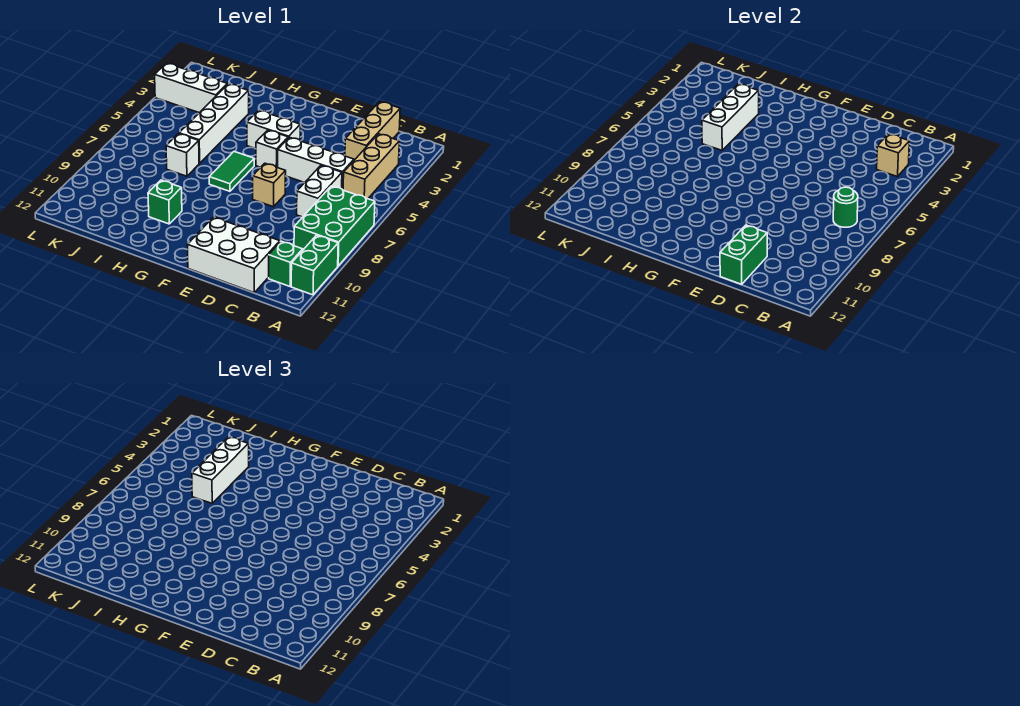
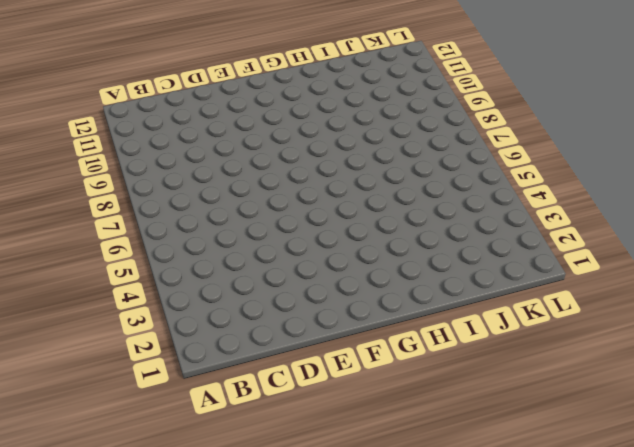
none -> green 2x3 brick [294,186,375,266]
none -> green 1x2 brick [291,235,338,295]
none -> tan 1x3 brick [343,134,399,199]

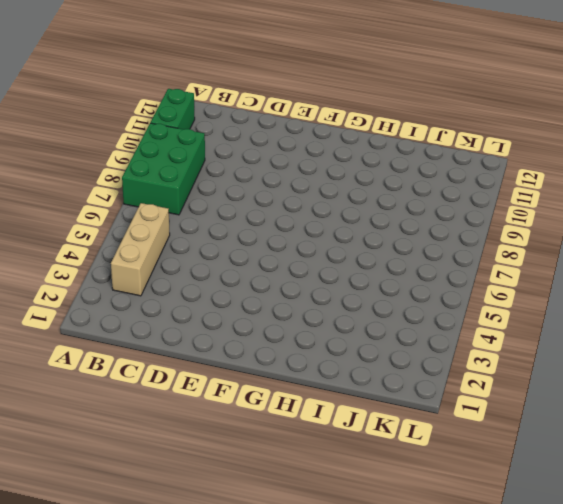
none -> green 1x1 brick [269,241,303,286]
none -> tan 1x3 brick [345,102,400,160]
none -> white 1x3 brick [278,137,354,190]

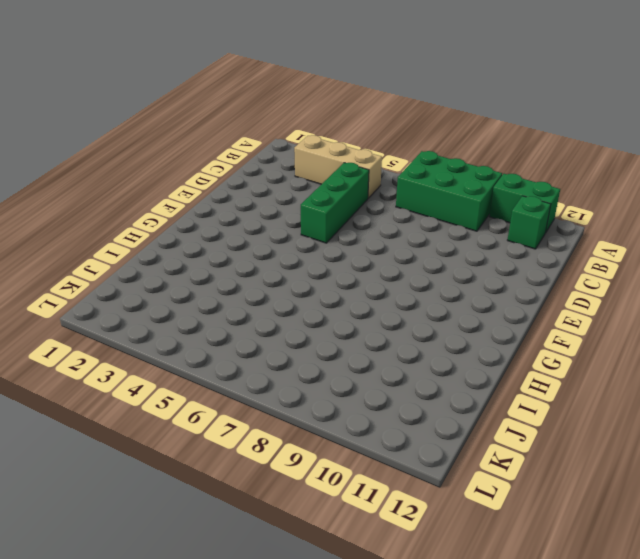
green 1x3 brick [301,163,369,243] -> white 1x3 brick [278,137,354,190]
none -> tan 1x3 brick [345,102,400,160]
none -> white 1x2 brick [297,165,342,217]
none -> white 2x3 brick [187,217,280,293]

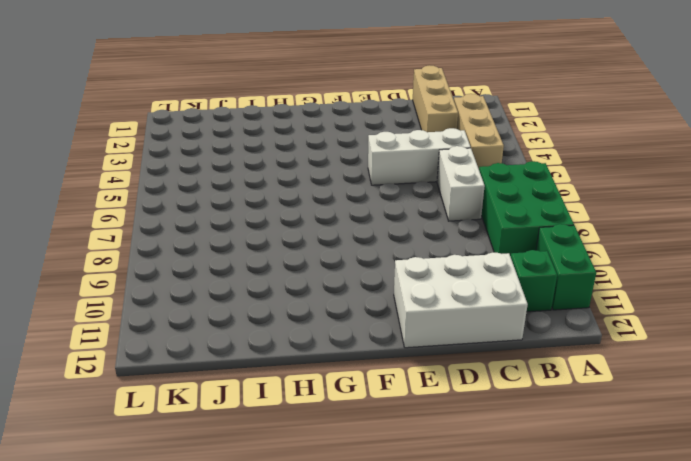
none -> tan 1x1 brick [253,163,286,207]
none -> white 1x2 brick [247,110,300,149]
none -> white 1x1 brick [256,130,288,168]

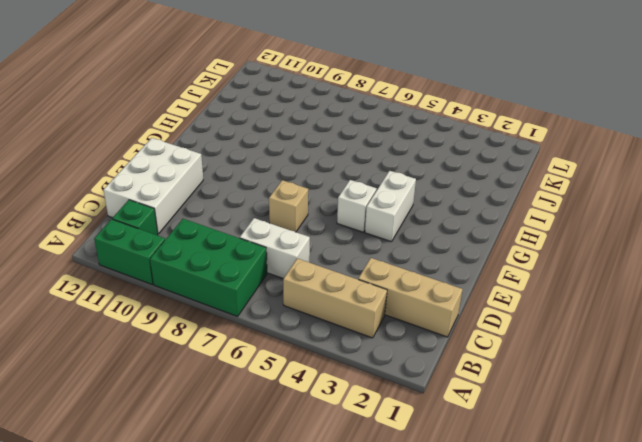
none -> white 1x3 brick [278,137,354,190]
none -> green 1x2 tile [209,151,254,191]
none -> green 1x1 brick [148,180,182,224]

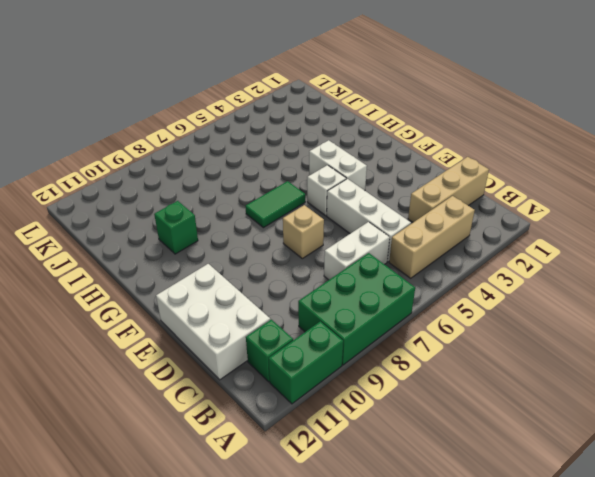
none -> white 1x4 brick [179,84,249,163]
none -> white 1x1 brick [166,134,199,176]
none -> white 1x3 brick [155,63,228,113]

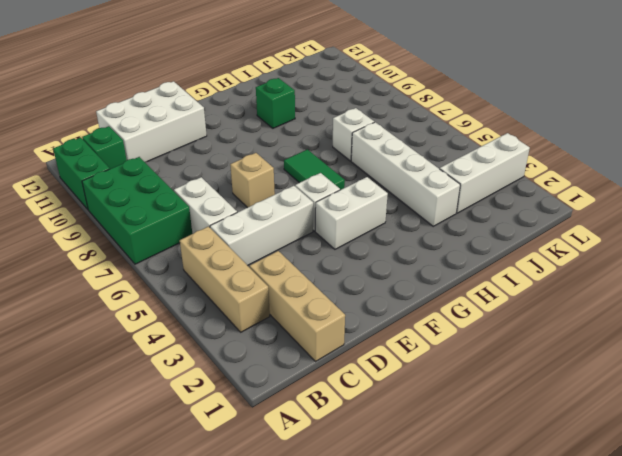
none -> tan 1x1 brick [877,134,909,177]
none -> green 1x1 round brick [833,187,858,227]
none -> green 1x2 brick [720,225,767,284]

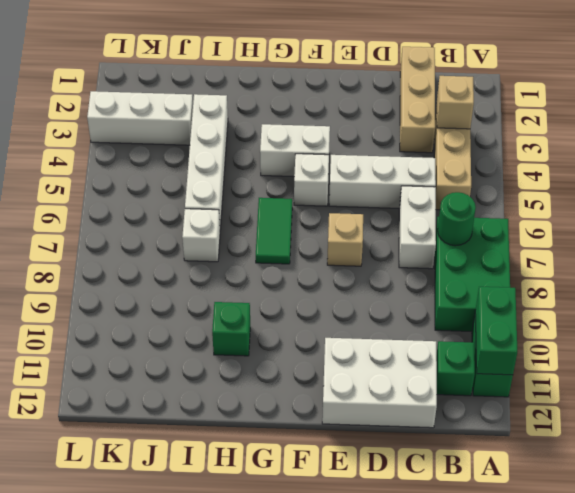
green 1x2 brick [475,287,518,375] -> green 1x2 brick moved to [720,225,767,284]
none -> white 1x3 brick [702,84,759,150]
none -> white 1x3 brick [192,437,249,503]

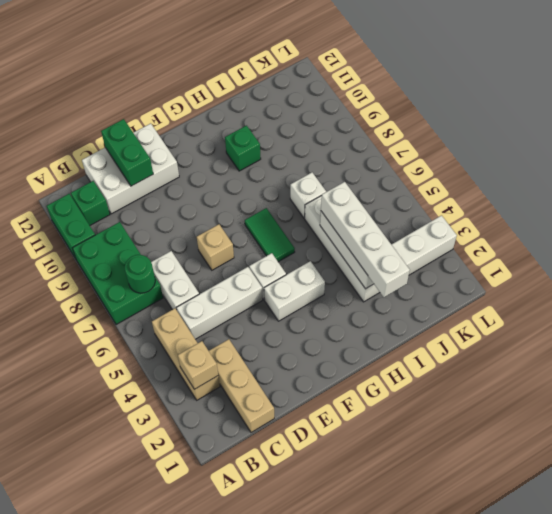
white 1x4 brick [321,182,410,297] -> white 1x3 brick [192,437,249,503]

